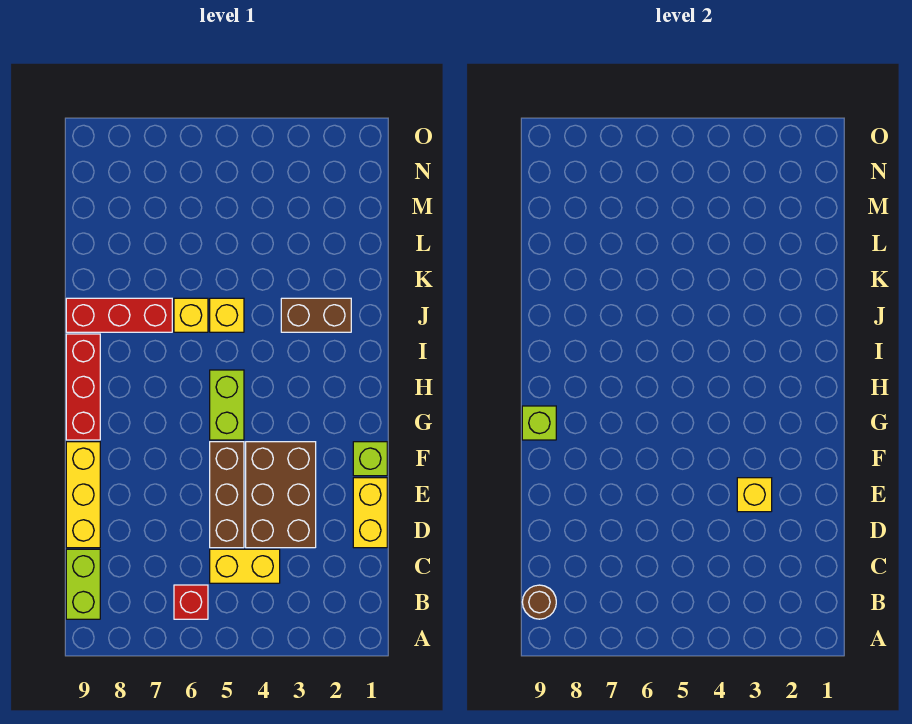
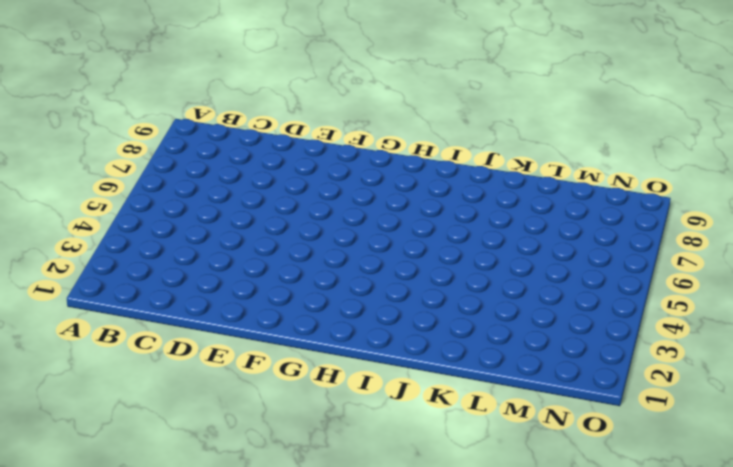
none -> red 1x1 brick [174,585,208,619]
none -> lime 1x2 brick [66,549,100,619]
none -> yellow 1x2 brick [210,549,280,583]

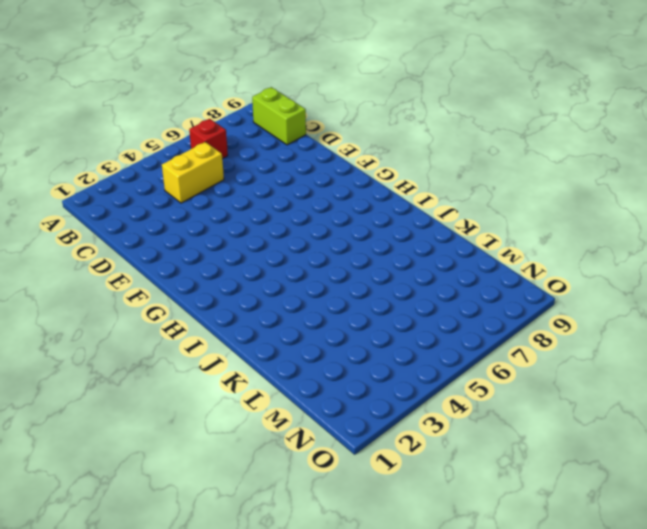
none -> yellow 1x2 brick [353,478,387,548]
none -> brown 2x3 brick [246,442,316,548]
none -> brown 1x3 brick [210,442,244,548]

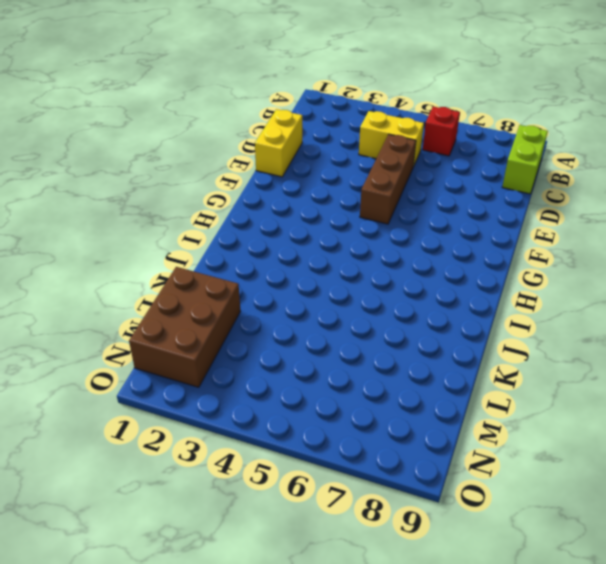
brown 2x3 brick [129,267,240,387] -> brown 2x3 brick moved to [246,442,316,548]
none -> yellow 1x3 brick [66,442,100,548]
none -> lime 1x1 brick [353,442,387,476]
none -> lime 1x2 brick [210,370,244,440]

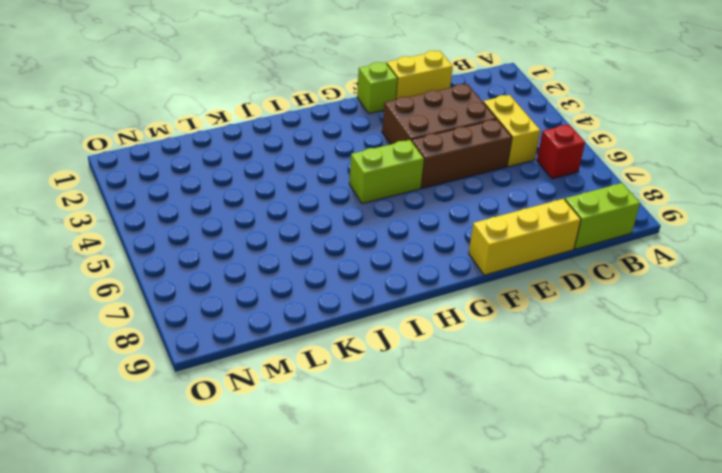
none -> red 1x3 brick [66,334,100,440]
none -> brown 1x2 brick [281,298,351,332]
none -> yellow 1x1 brick [210,298,244,332]

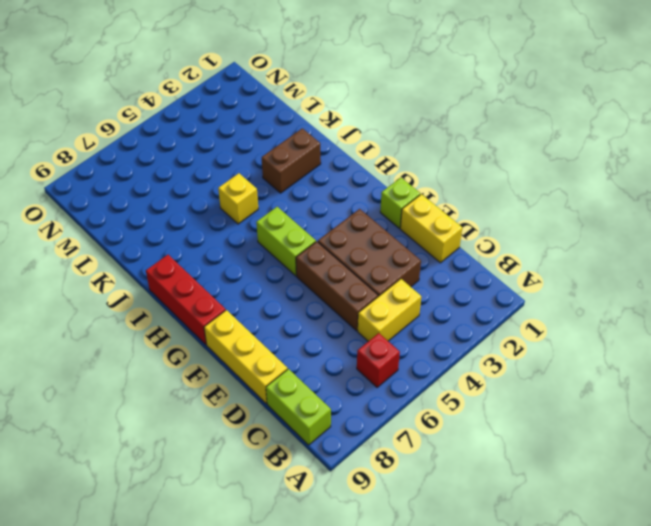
none -> yellow 1x1 brick [174,298,208,332]
none -> red 1x3 brick [66,298,172,332]
none -> brown 1x1 round brick [522,585,556,619]

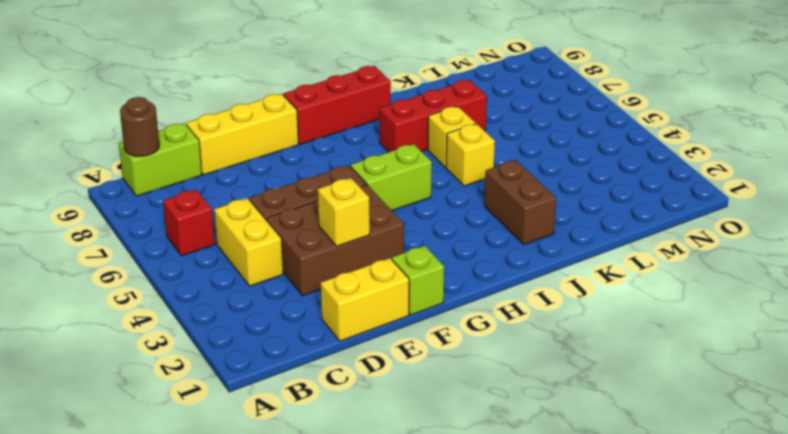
red 1x3 brick [379,80,487,152] -> red 1x3 brick turned to [66,298,172,332]
none -> lime 1x1 brick [522,406,556,440]

